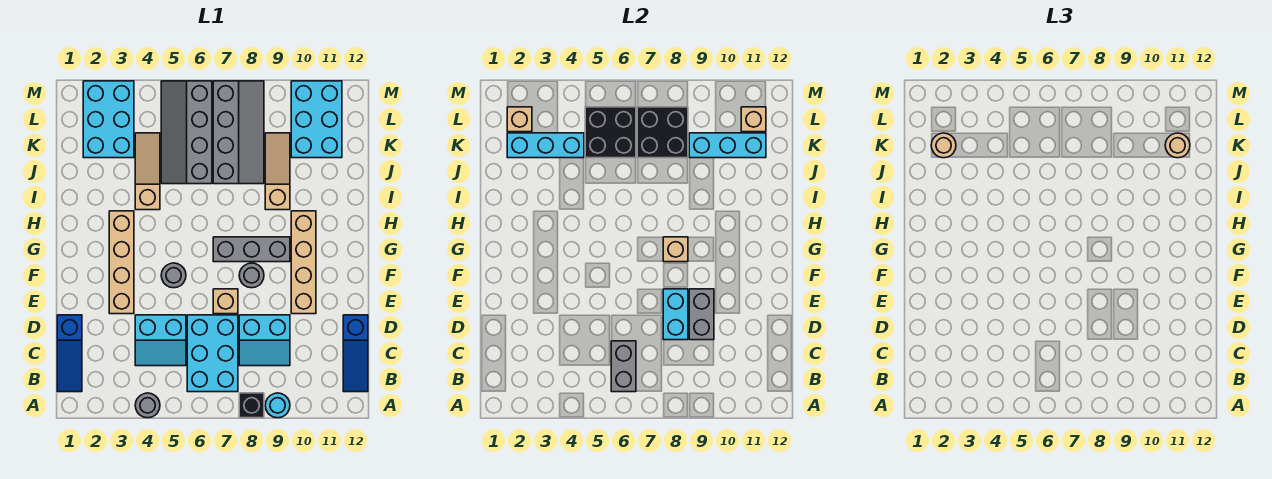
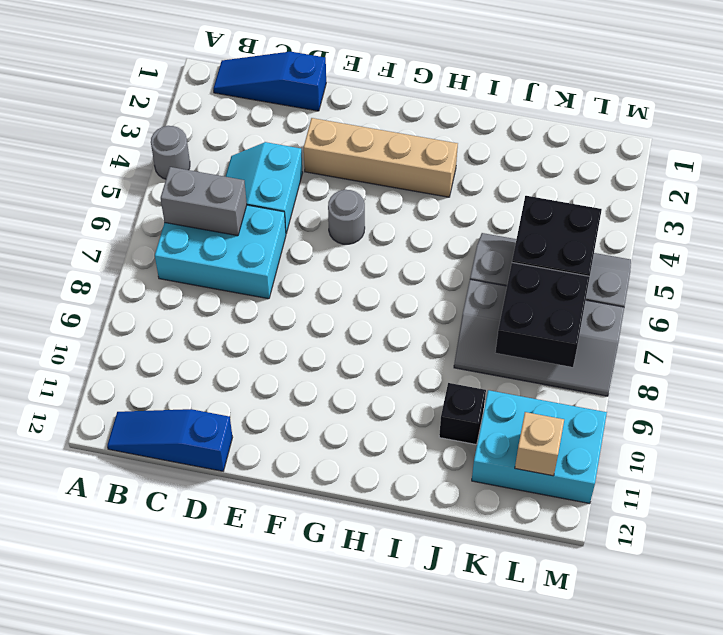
black 1x1 brick [439,383,486,445] -> black 1x1 brick moved to [239,393,264,418]
none -> cyan 1x1 round brick [265,393,290,418]
none -> cyan 2x2 slope [239,315,290,366]
none -> tan 1x1 brick [213,289,238,314]
none -> tan 1x4 brick [291,211,316,314]

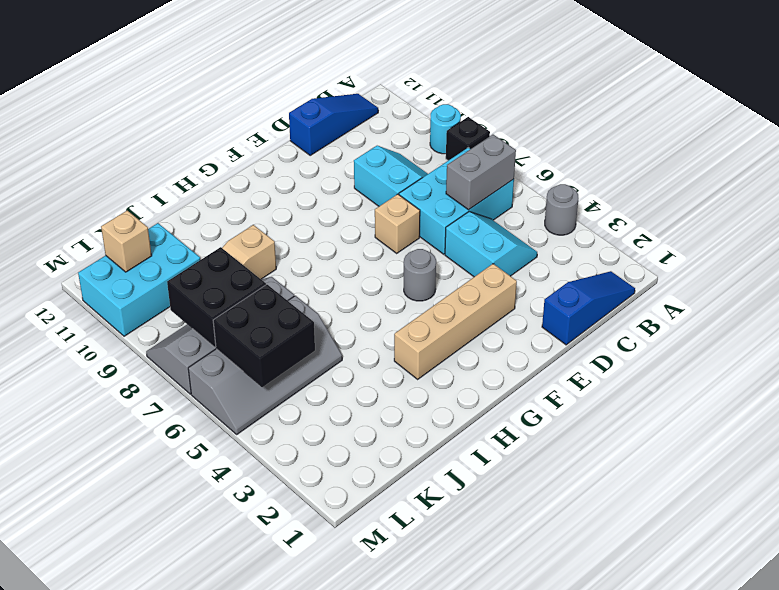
none -> tan 1x4 brick [291,211,316,314]
none -> grey 1x1 round brick [239,263,264,288]
none -> grey 1x3 brick [213,237,290,262]
none -> tan 1x3 slope [135,133,160,210]

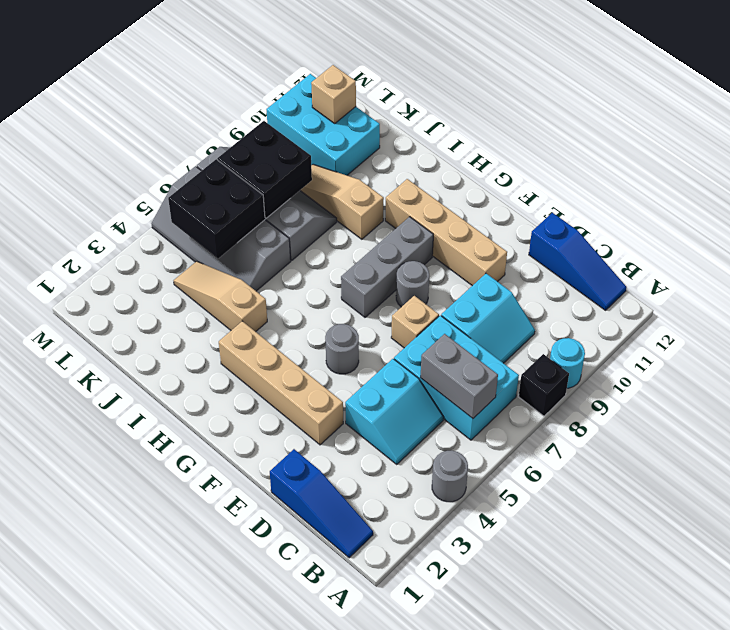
none -> cyan 2x3 brick [83,81,134,158]
none -> cyan 1x2 brick [663,289,688,340]
none -> grey 1x2 brick [689,289,714,340]
none -> tan 1x1 brick [663,237,688,262]

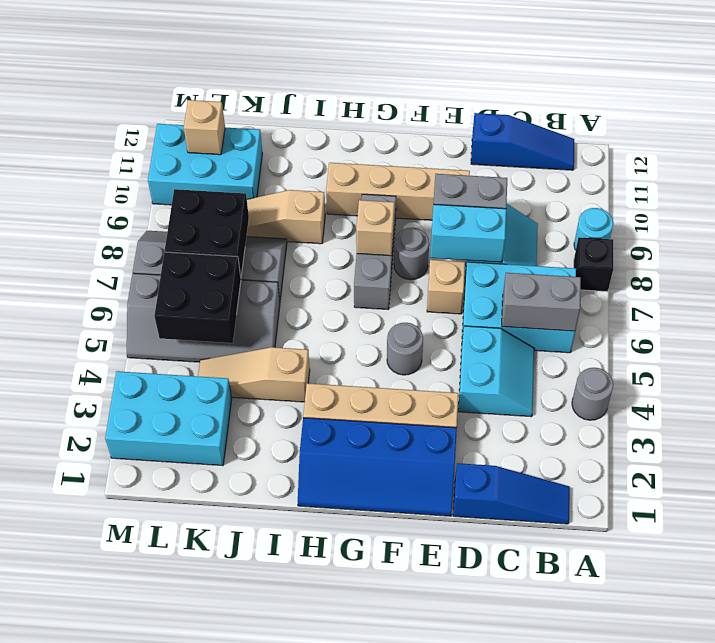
blue 2x4 slope [298,418,457,516] -> none
none -> cyan 1x3 brick [507,133,584,158]
none -> cyan 1x3 brick [689,133,766,158]
none -> tan 1x1 brick [507,107,532,132]
none -> tan 1x1 round brick [931,133,956,158]

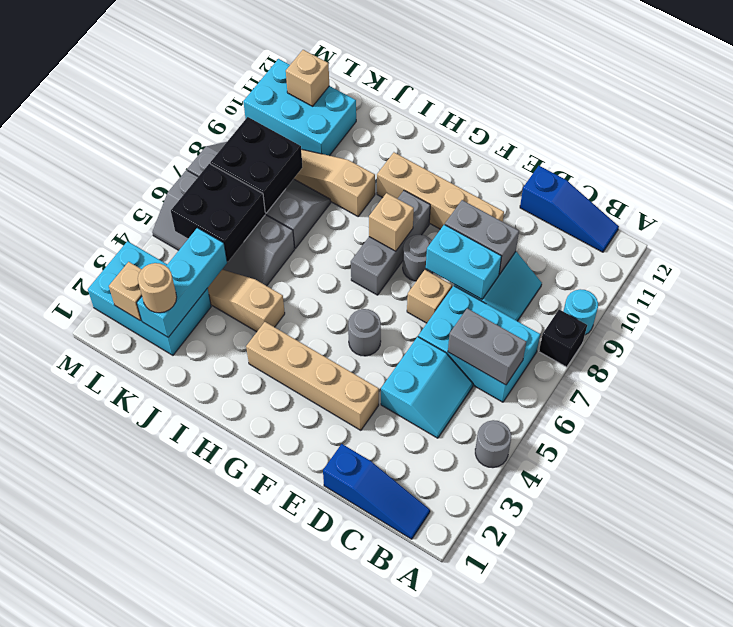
none -> cyan 1x3 brick [689,133,766,158]
none -> tan 1x1 round brick [1165,133,1190,158]

